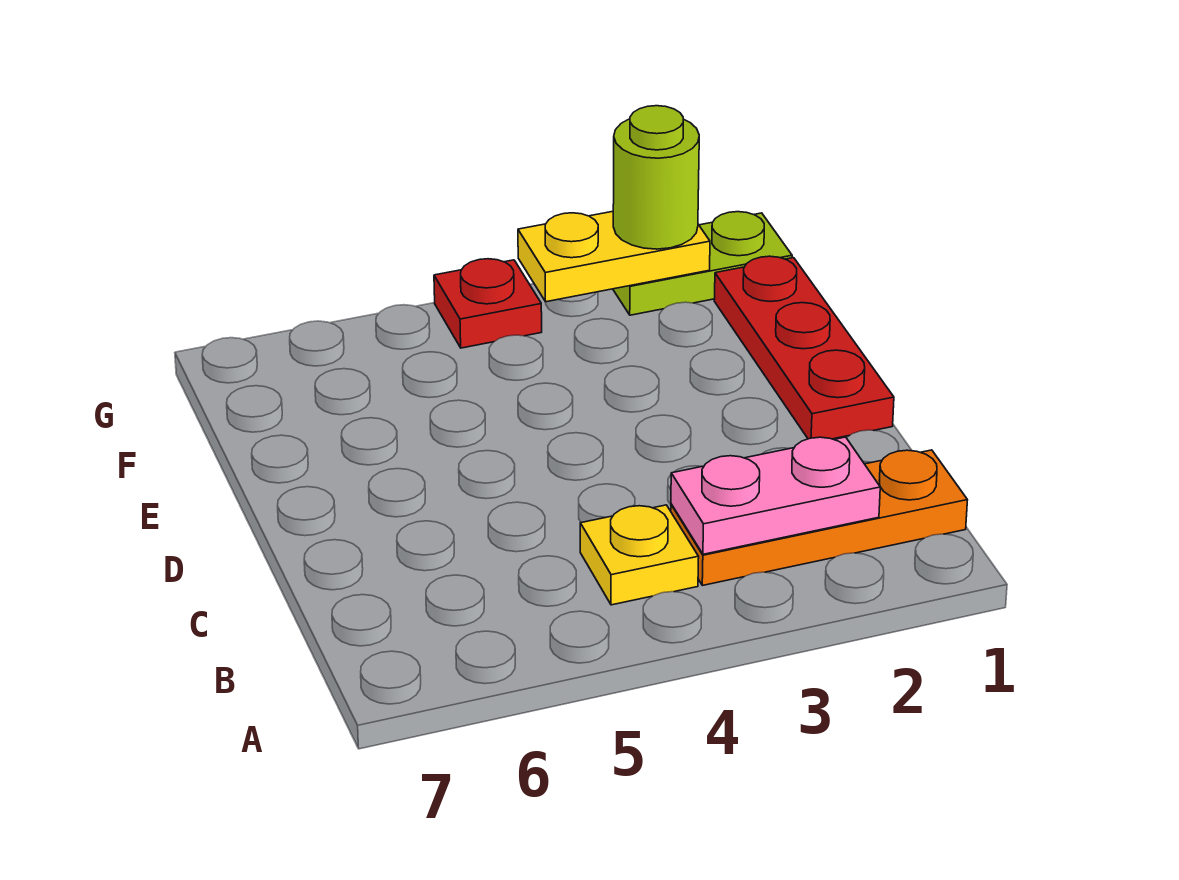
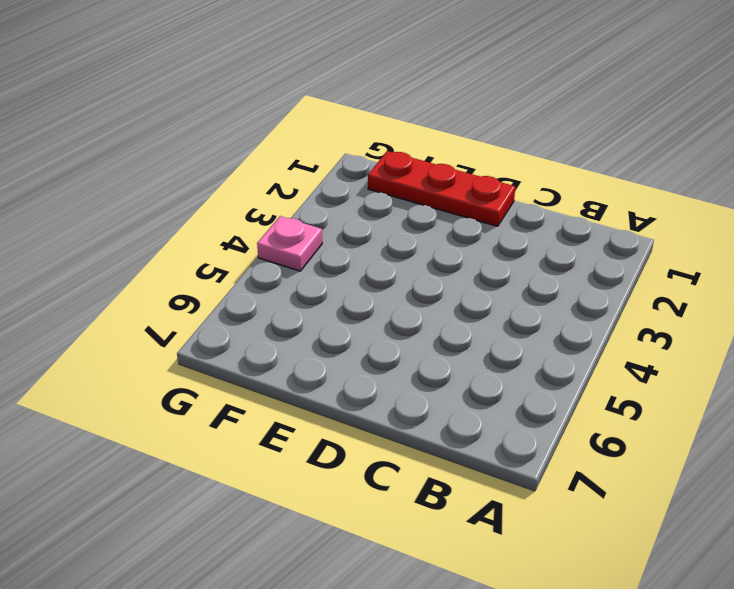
pink 1x1 plate [257,216,322,271] -> red 1x1 plate [434,259,542,348]
none -> orange 1x3 plate [671,450,967,585]
none -> yellow 1x1 plate [580,505,699,605]

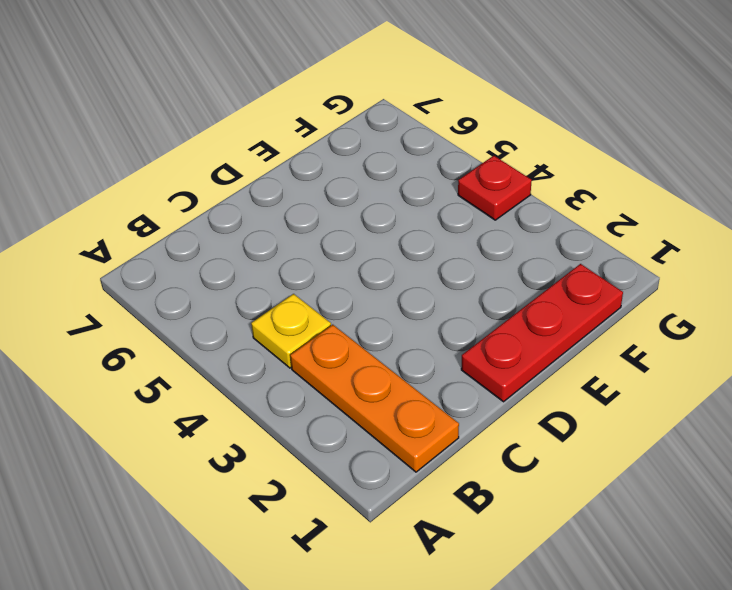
none -> lime 1x2 plate [613,212,792,315]
none -> pink 1x2 plate [671,437,880,554]

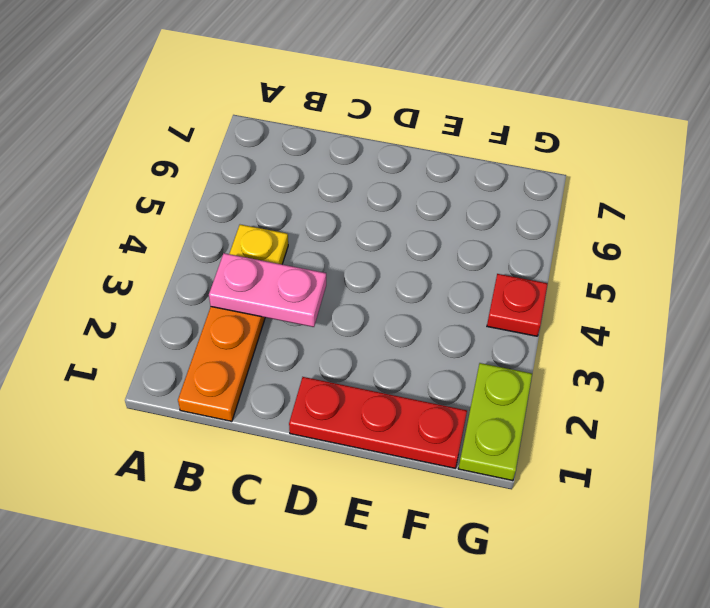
pink 1x2 plate [209,253,326,327] -> pink 1x2 plate turned to [671,437,880,554]
none -> yellow 1x2 plate [518,211,710,302]
none -> lime 1x1 round brick [613,106,699,249]

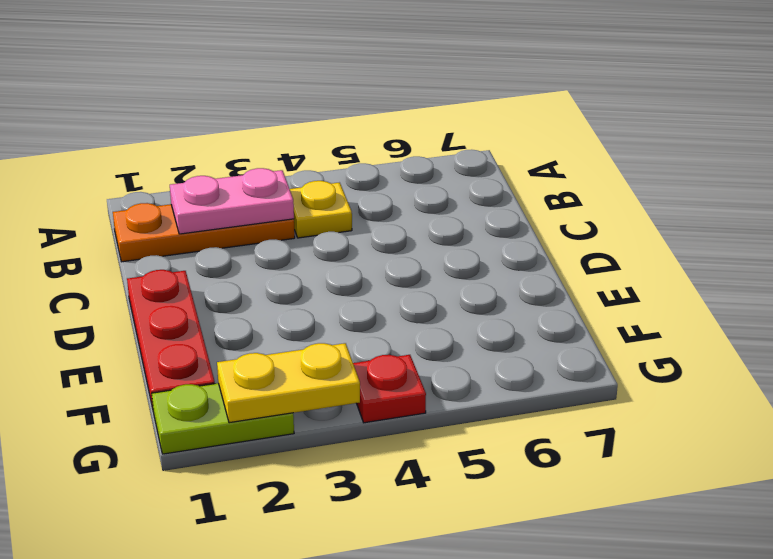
none -> lime 1x1 round brick [613,106,699,249]

